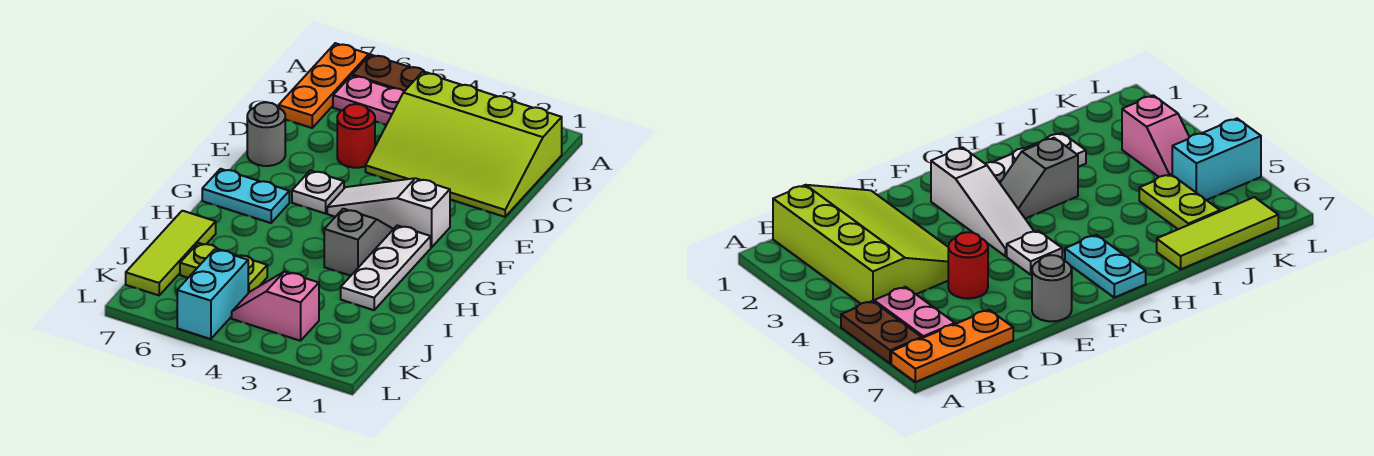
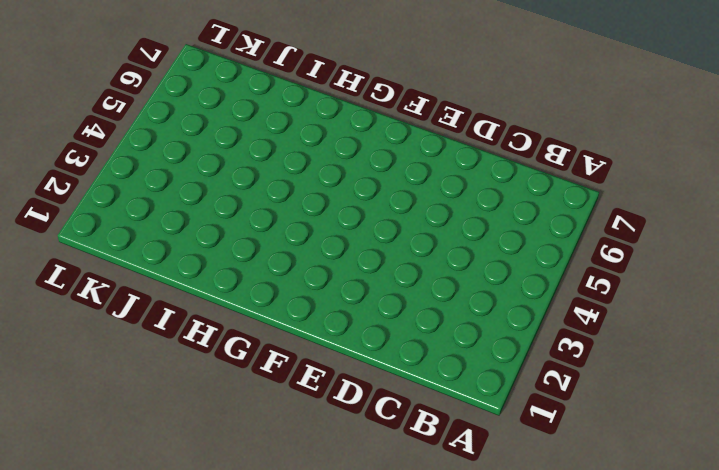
none -> brown 1x2 plate [352,55,429,91]
none -> orange 1x3 plate [279,43,369,128]
none -> lime 3x4 slope [366,72,562,217]

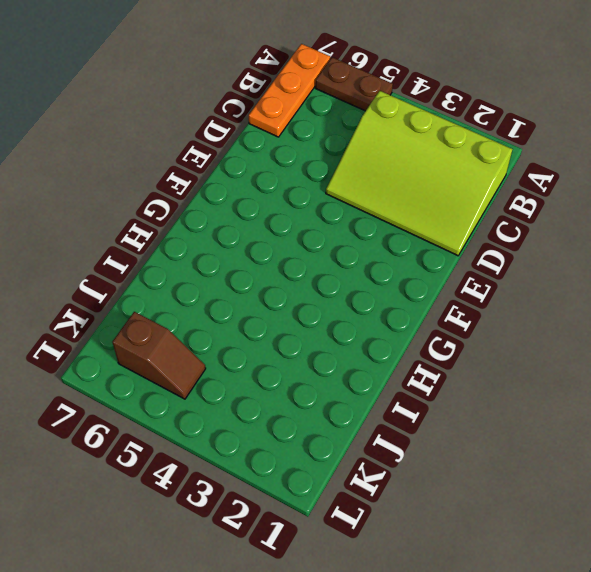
brown 1x2 slope [112,312,206,399] -> cyan 1x2 brick [177,249,248,339]
none -> pink 1x2 plate [333,76,404,125]
none -> red 1x1 round brick [337,104,375,168]
none -> grey 1x1 round brick [247,102,285,166]

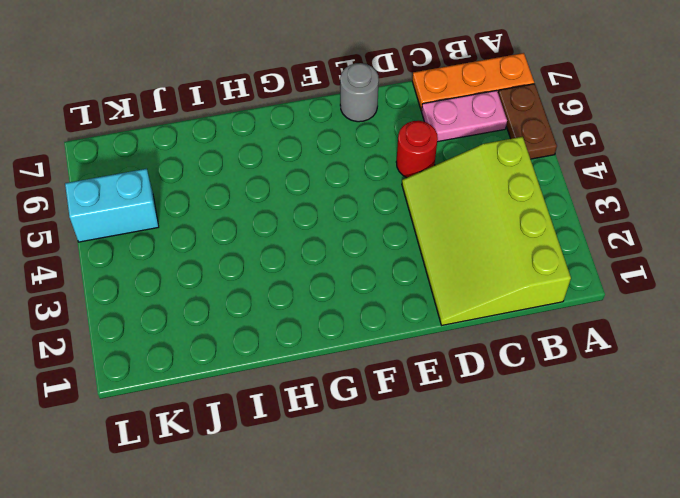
pink 1x2 plate [422,90,507,142] -> pink 1x2 plate turned to [333,76,404,125]
none -> white 1x3 slope [327,178,450,247]
none -> white 1x1 plate [292,170,344,214]
none -> white 1x3 plate [341,225,431,310]

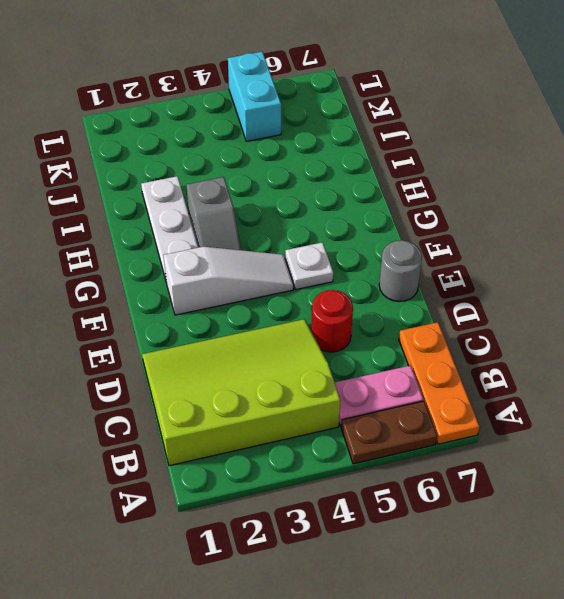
none -> cyan 1x2 plate [202,169,289,223]
none -> lime 1x3 tile [126,211,216,295]
none -> lime 1x2 plate [180,243,267,293]

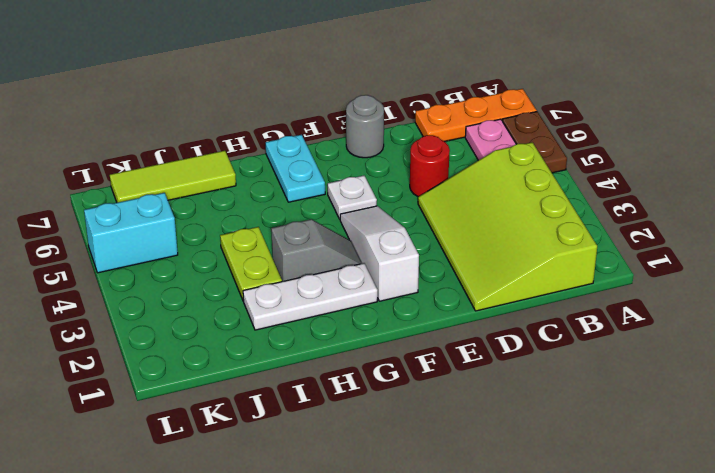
lime 1x2 plate [220,227,282,301] -> lime 1x2 plate moved to [180,243,267,293]
none -> pink 1x2 slope [232,272,319,341]

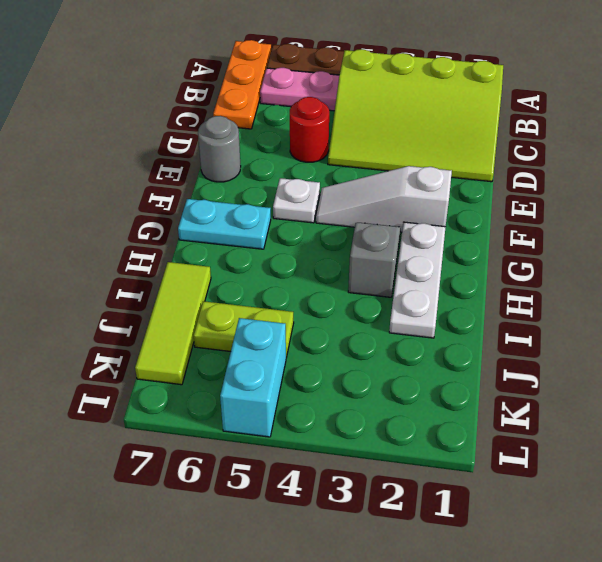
none -> pink 1x2 slope [232,272,319,341]

